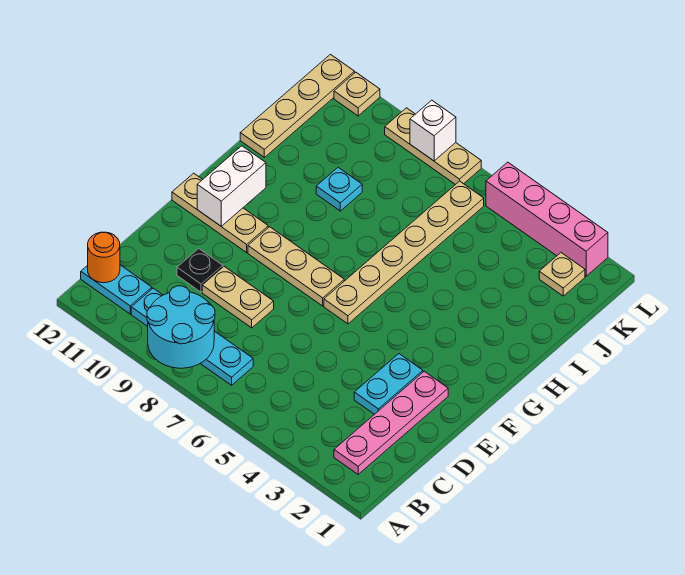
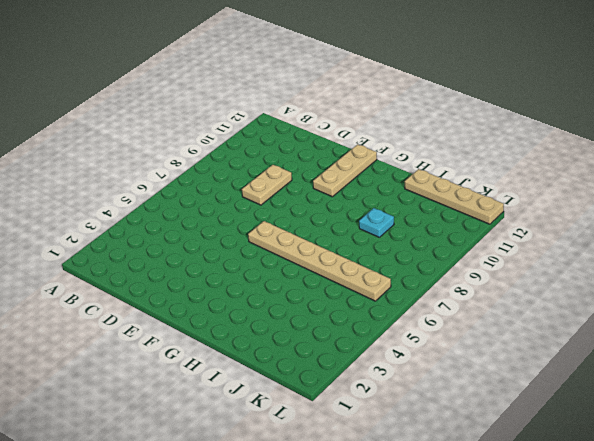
none -> pink 1x4 plate [334,371,448,474]
none -> cyan 1x4 plate [131,288,253,385]
none -> cyan 1x2 plate [81,265,152,314]

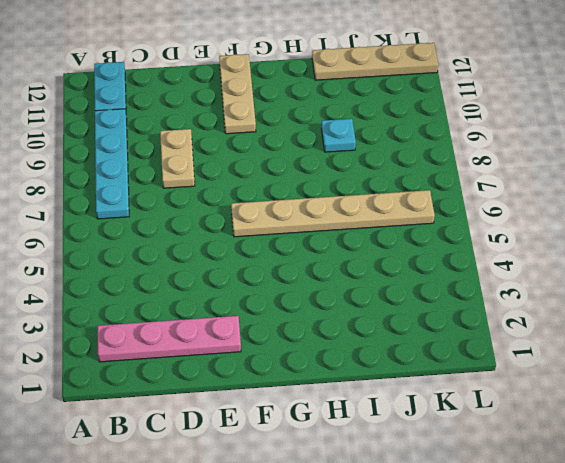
none -> cyan 1x2 plate [354,354,423,414]
none -> black 1x1 plate [177,249,223,292]
none -> tan 1x3 plate [248,227,344,306]

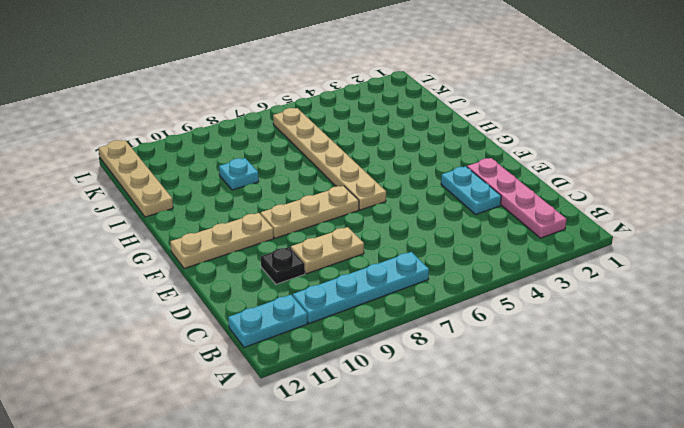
none -> tan 1x1 plate [539,253,585,296]
none -> pink 1x4 brick [486,162,608,276]
none -> tan 1x3 plate [385,108,481,185]

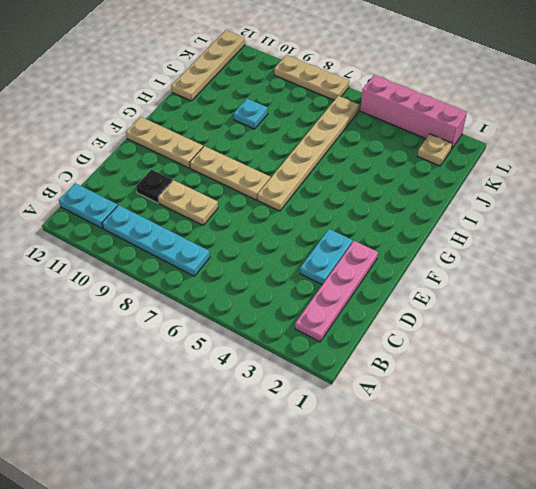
none -> tan 1x1 plate [334,72,380,116]
none -> cyan 2x2 round brick [147,286,215,368]
none -> orange 1x1 round brick [88,232,120,283]

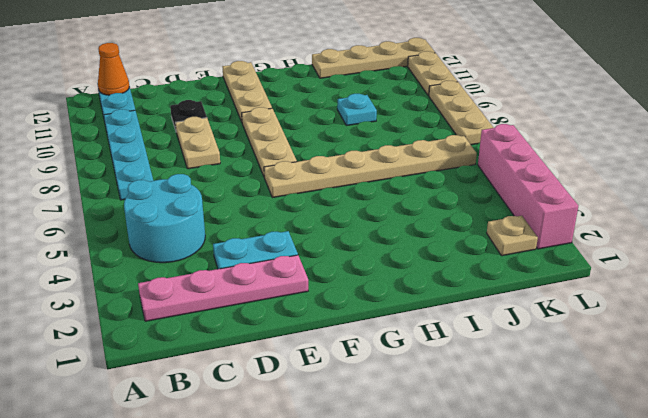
cyan 2x2 round brick [124,174,205,263] -> cyan 2x2 round brick moved to [147,286,215,368]
orange 1x1 cone [98,43,129,95] -> orange 1x1 round brick [88,232,120,283]
tan 1x2 plate [408,51,457,96] -> tan 1x1 plate [334,72,380,116]
none -> white 1x2 brick [197,146,266,226]
none -> white 1x1 brick [410,100,456,161]

